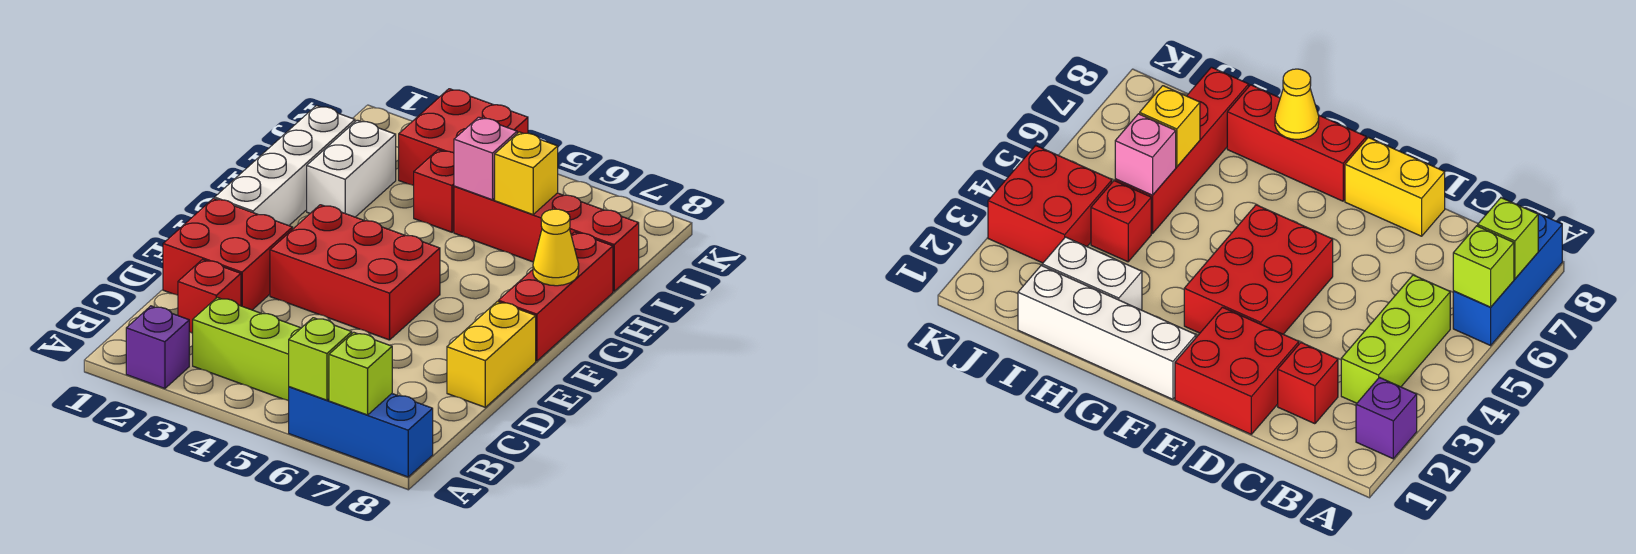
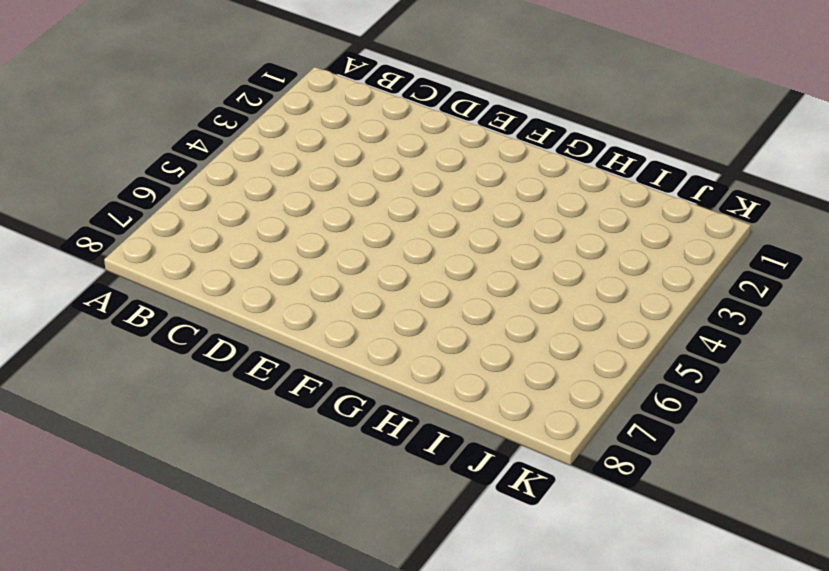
none -> purple 1x1 brick [126,306,189,389]
none -> blue 1x3 brick [289,387,433,477]
none -> lime 1x3 brick [193,297,301,401]

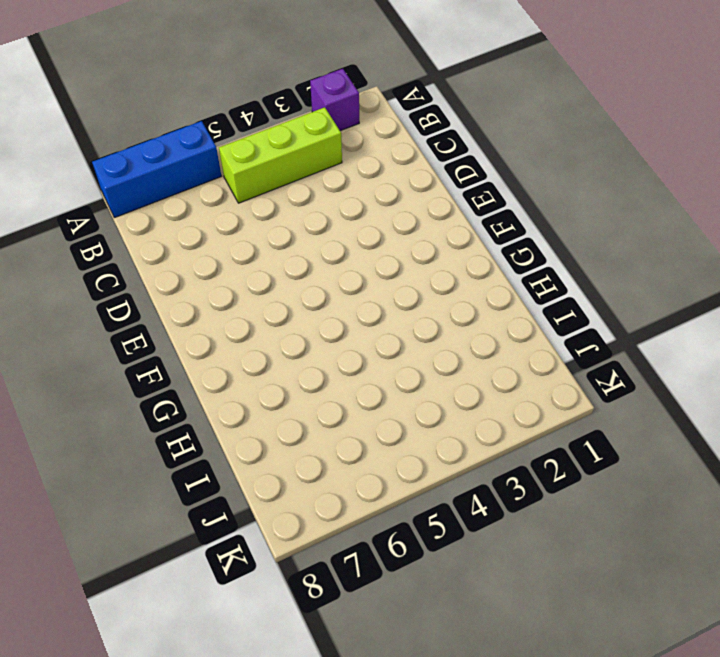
none -> red 1x1 brick [178,260,241,333]
none -> red 2x2 brick [163,198,293,310]
none -> yellow 1x2 brick [447,302,536,407]

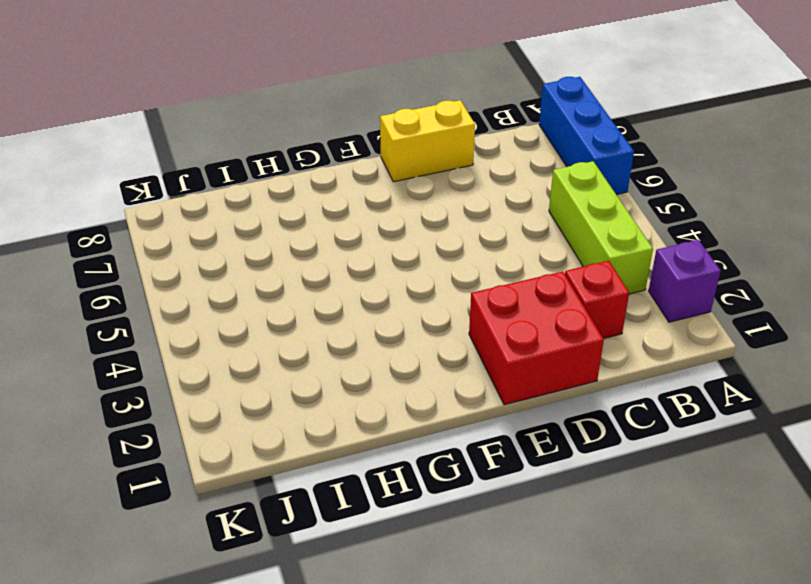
none -> red 2x3 brick [270,205,440,340]
none -> white 1x4 brick [215,106,355,226]
none -> red 1x3 brick [498,232,613,361]

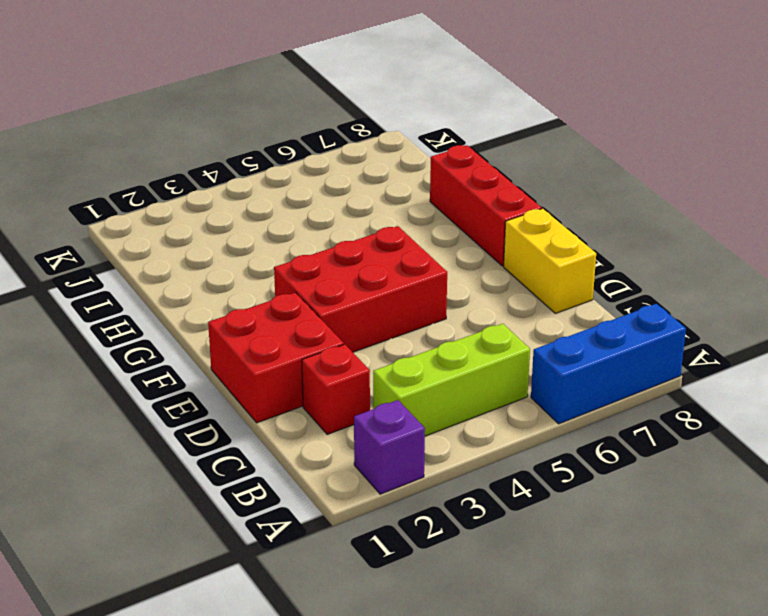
none -> white 1x4 brick [215,106,355,226]
none -> white 1x2 brick [307,120,396,217]
none -> red 1x1 brick [414,150,454,232]

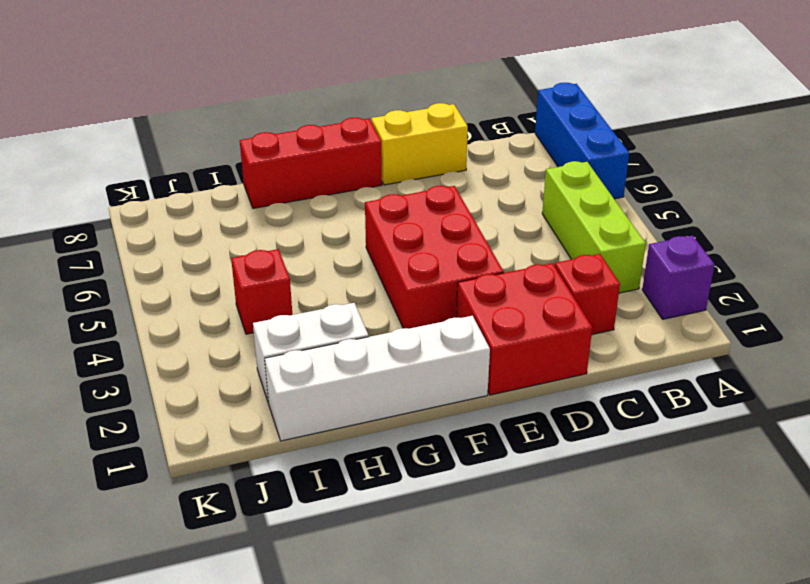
none -> red 1x4 brick [454,186,639,291]
none -> red 2x2 brick [399,89,528,186]
none -> lime 1x1 brick [289,318,352,400]

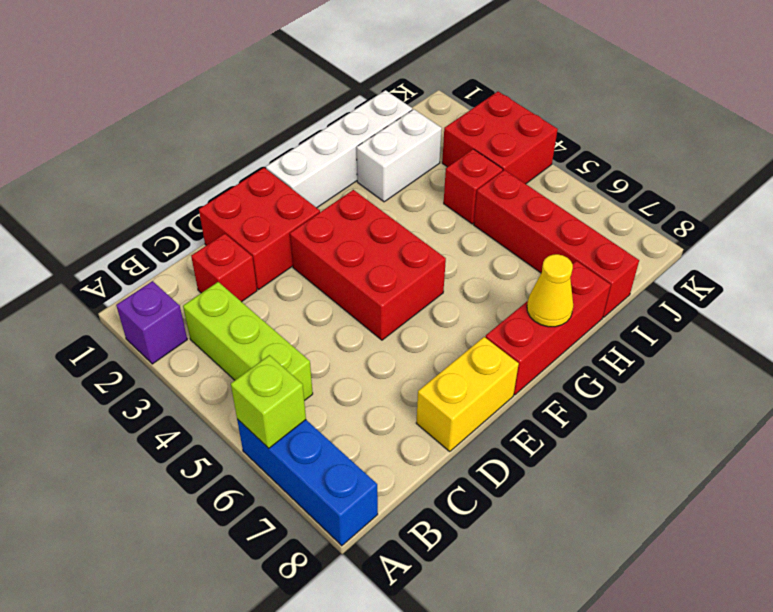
none -> lime 1x1 brick [329,332,392,415]
none -> pink 1x1 brick [454,117,517,200]
none -> yellow 1x1 brick [495,132,558,215]

